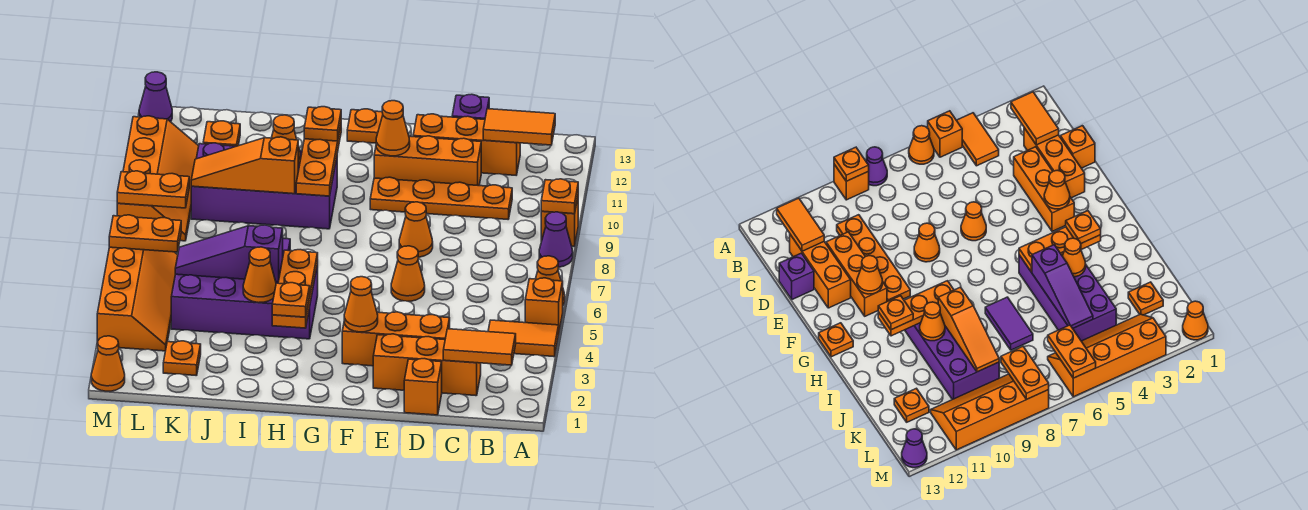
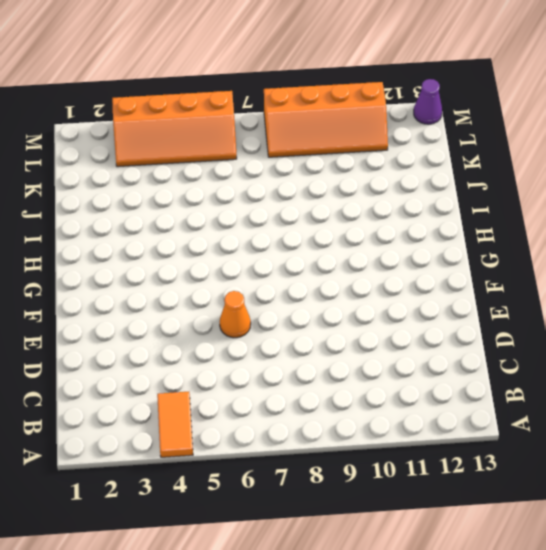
none -> orange 1x1 brick [525,278,563,330]
none -> orange 1x1 cone [536,256,565,305]
none -> purple 1x1 cone [539,212,573,267]
none -> orange 1x1 brick [541,198,578,246]

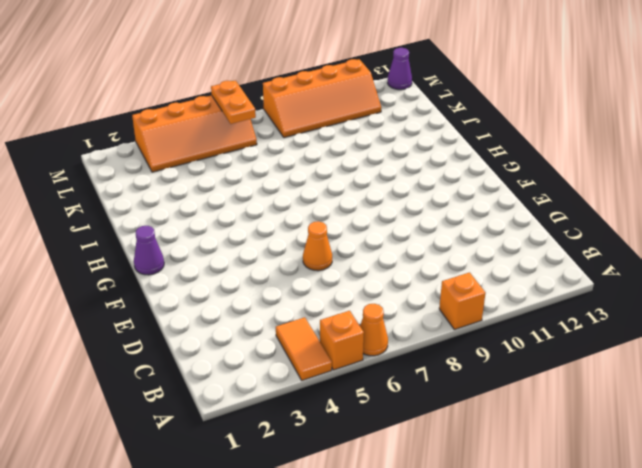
purple 1x1 cone [134,226,164,275] -> purple 1x1 cone moved to [539,212,573,267]
none -> orange 1x3 brick [373,334,481,396]
none -> orange 1x4 plate [370,177,512,219]
none -> orange 1x3 brick [413,114,520,175]
none -> orange 1x1 brick [404,359,442,415]

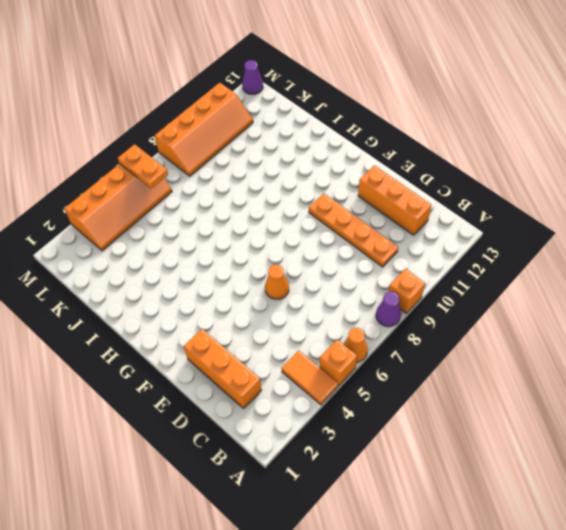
none -> orange 1x1 brick [404,359,442,415]
none -> orange 1x3 brick [342,312,450,366]
none -> orange 1x3 brick [374,136,481,186]
none -> purple 1x1 brick [452,94,489,119]

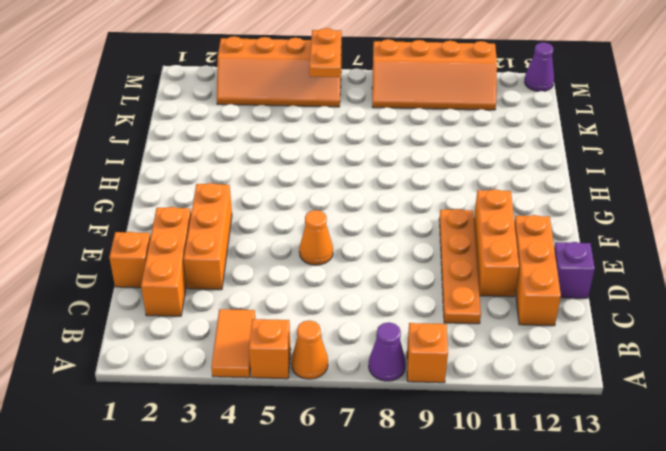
none -> orange 1x1 cone [399,202,433,257]
none -> orange 1x1 plate [347,109,383,143]
none -> purple 2x4 brick [171,264,318,339]
none -> purple 2x4 brick [191,143,337,229]

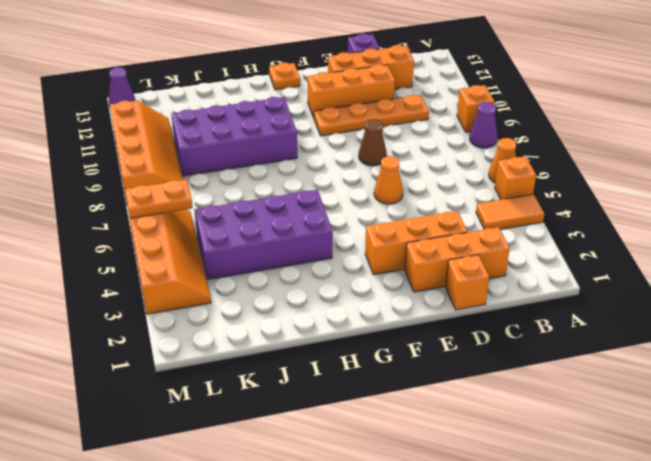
brown 1x1 cone [359,119,387,166] -> orange 1x1 cone [399,202,433,257]
none -> purple 1x2 tile [985,297,1033,350]
none -> orange 1x1 plate [163,341,201,376]
none -> orange 1x1 plate [203,121,240,146]
none -> orange 1x1 cone [91,336,125,391]

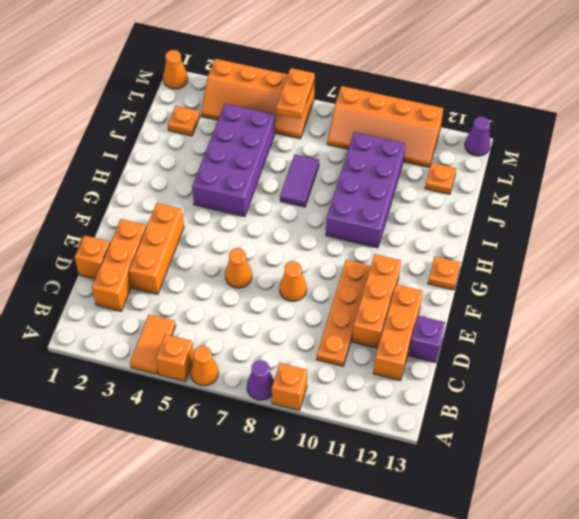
none -> orange 1x1 plate [541,179,578,214]
none -> orange 1x2 tile [443,329,516,365]
none -> orange 1x2 tile [483,109,555,145]
none -> orange 1x1 cone [344,277,378,332]

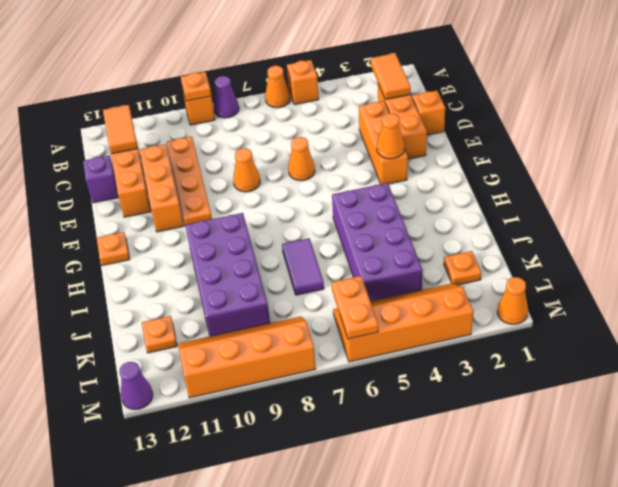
none -> orange 1x2 tile [488,320,559,357]
none -> orange 1x1 cone [376,101,410,156]
none -> orange 1x3 plate [272,250,318,328]
none -> orange 1x3 plate [296,125,341,196]

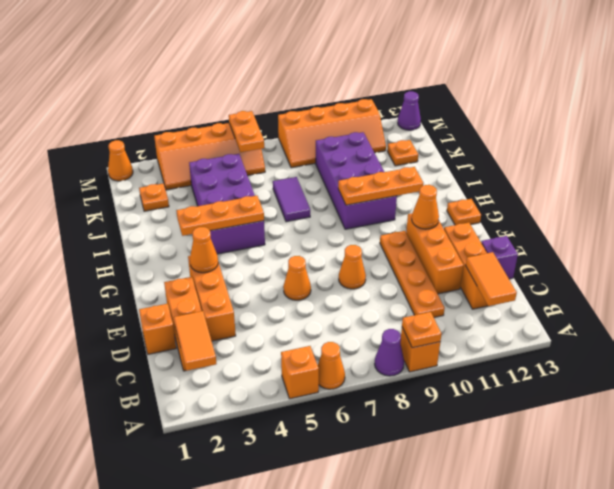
none -> orange 1x2 tile [488,320,559,357]
none -> orange 1x1 cone [243,247,276,303]
none -> purple 1x3 slope [175,225,283,282]
none -> orange 1x3 slope [191,137,298,194]

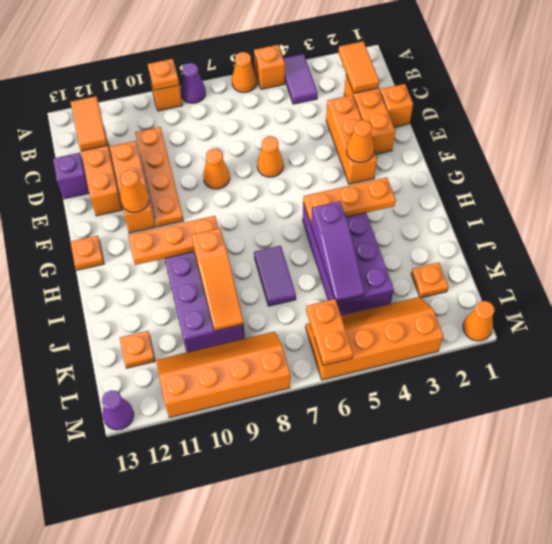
purple 1x2 tile [283,54,318,104] -> orange 1x2 tile [488,320,559,357]
none -> orange 1x1 cone [243,247,276,303]
none -> orange 1x1 cone [272,115,301,165]
none -> orange 1x2 plate [117,171,189,208]
none -> orange 1x1 plate [272,283,310,317]

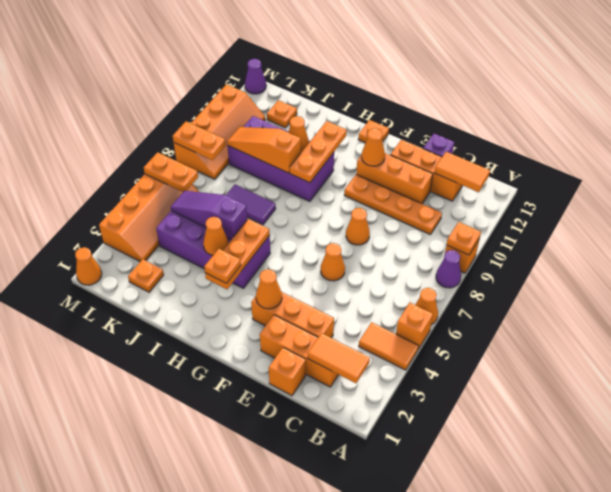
none -> orange 1x1 plate [304,107,341,141]

